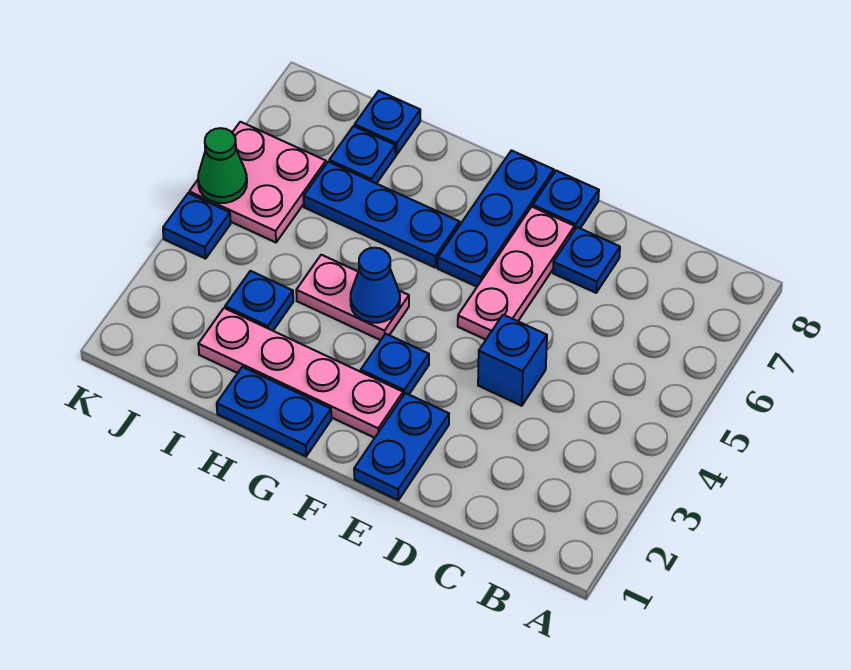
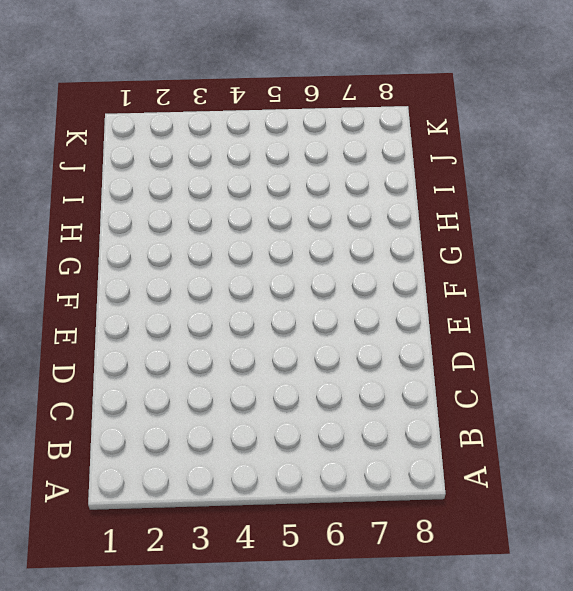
none -> blue 1x1 brick [478,315,547,406]
none -> blue 1x1 plate [553,227,620,293]
none -> blue 1x2 plate [354,393,449,500]

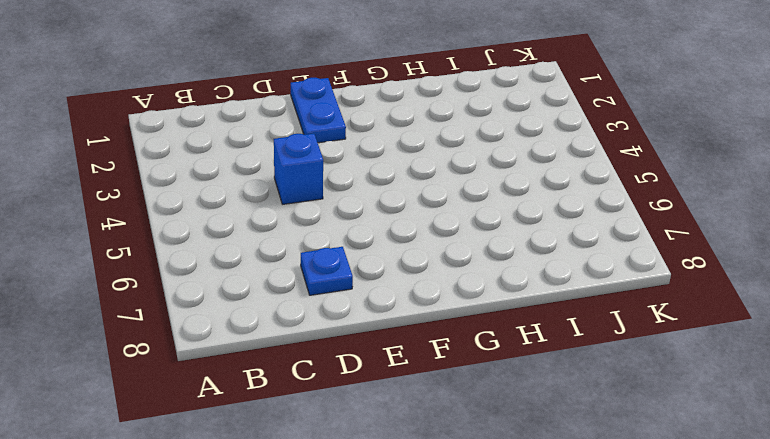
none -> pink 1x3 plate [458,207,575,340]
none -> blue 1x1 plate [533,171,599,230]
none -> pink 1x4 plate [198,308,403,438]

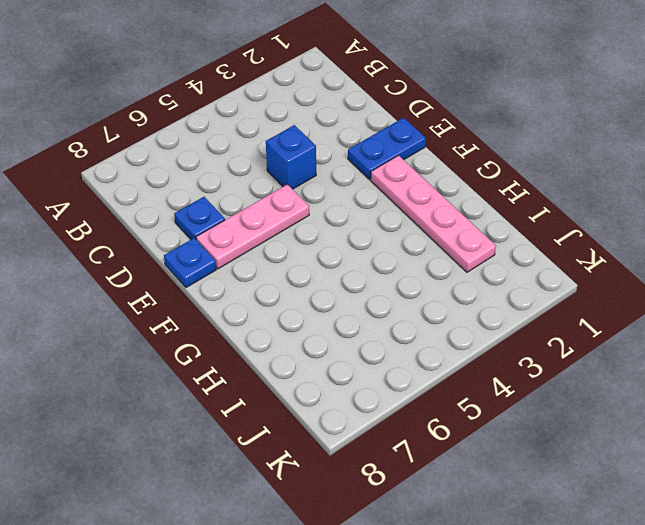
none -> blue 1x1 plate [361,334,429,396]
none -> blue 1x3 plate [438,150,554,287]
none -> blue 1x2 plate [217,367,331,456]

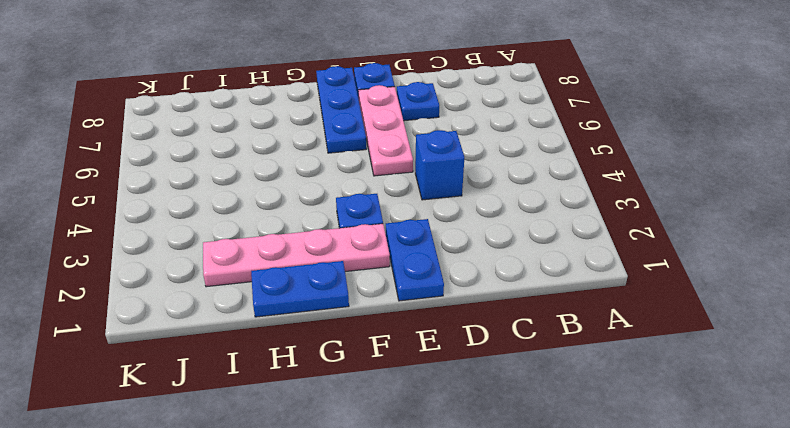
none -> pink 1x2 plate [296,255,409,340]
none -> blue 1x3 plate [304,162,460,268]
none -> blue 1x1 plate [225,271,293,331]

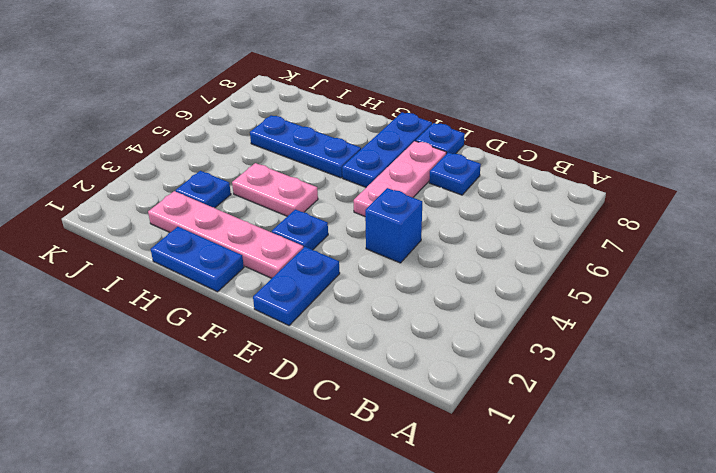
none -> blue 1x1 plate [329,126,396,184]
none -> blue 1x1 plate [355,91,420,155]
none -> pink 2x2 plate [189,122,326,242]

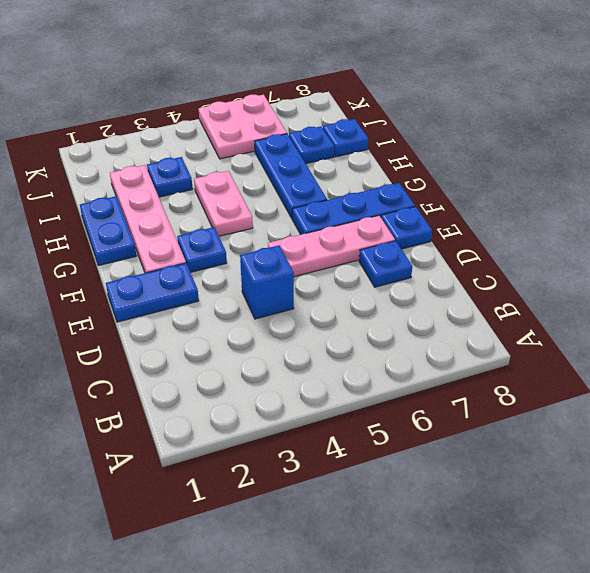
none -> blue 1x1 plate [163,193,231,259]
none -> blue 1x1 cone [350,248,400,323]
none -> green 1x1 cone [198,128,247,203]

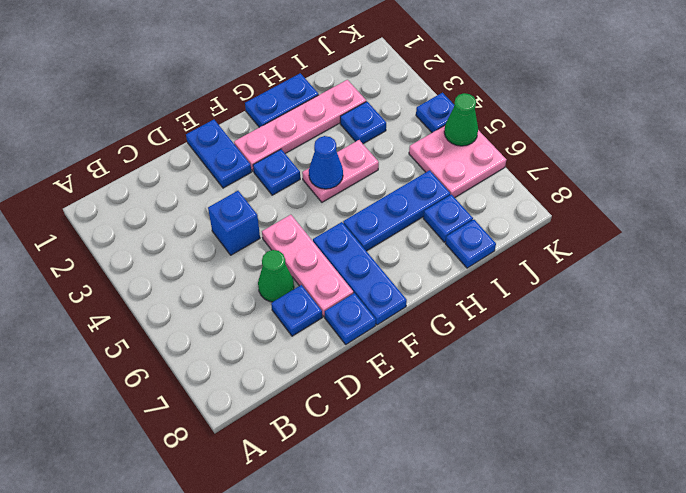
green 1x1 cone [258,250,294,302] -> none

